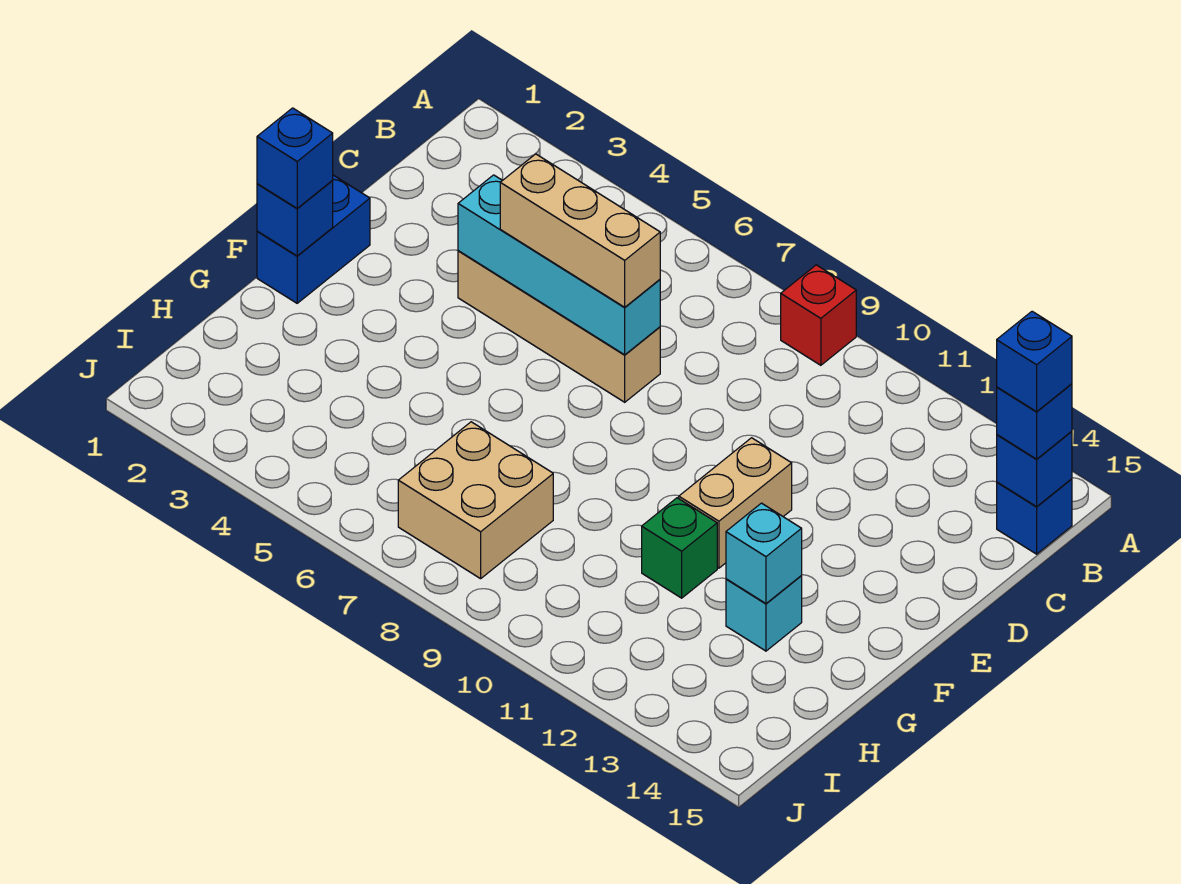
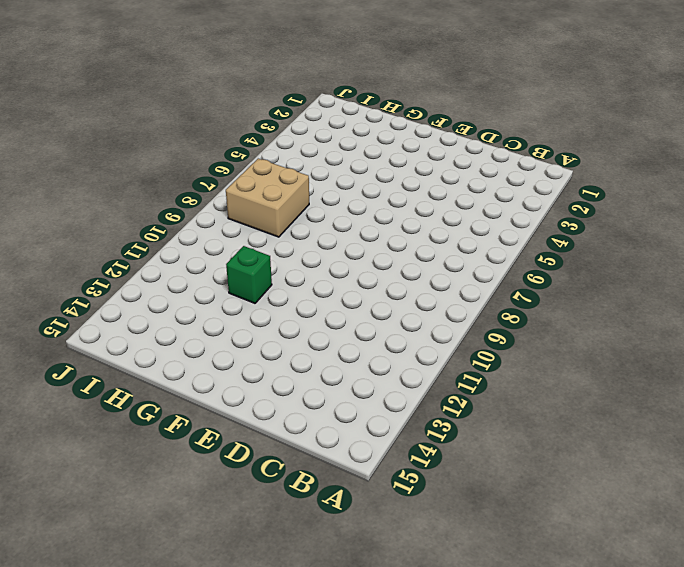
none -> red 1x1 brick [781,265,856,365]
none -> blue 1x1 brick [997,479,1072,554]
none -> tan 1x4 brick [458,251,660,402]

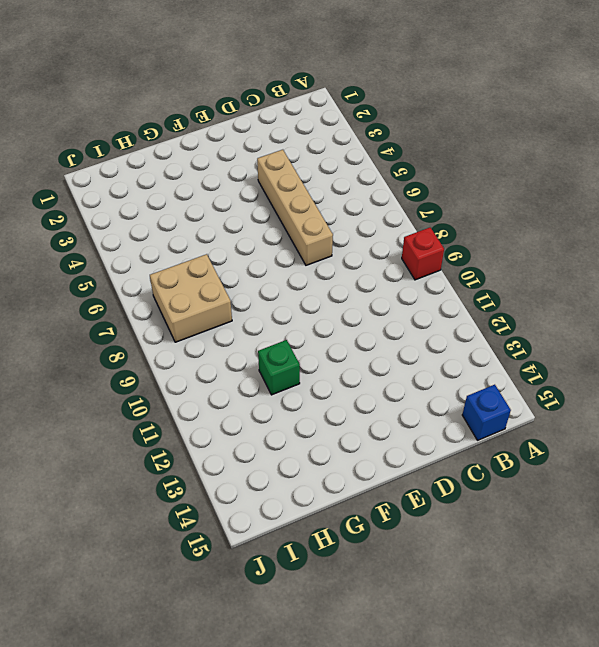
none -> blue 1x2 brick [257,175,370,303]
none -> tan 1x2 brick [679,438,792,568]
none -> cyan 1x1 brick [726,576,802,651]

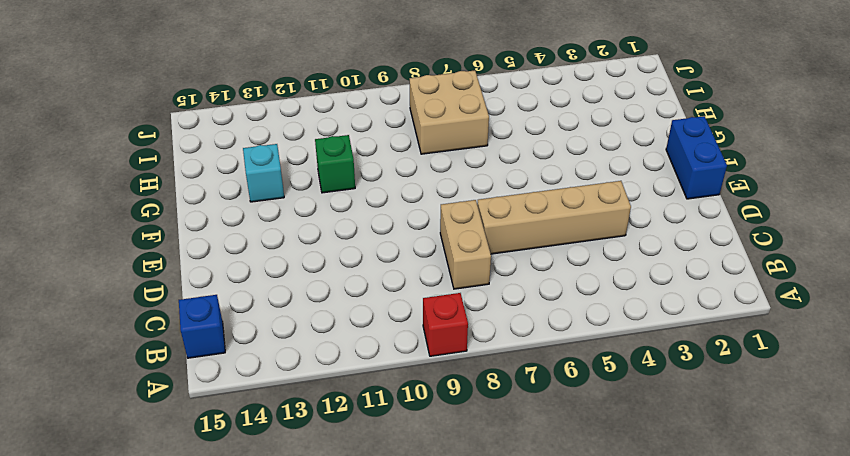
tan 1x2 brick [440,200,491,289] -> tan 1x2 brick moved to [679,438,792,568]
none -> blue 1x1 brick [997,431,1072,507]
none -> cyan 1x4 brick [458,175,660,355]
none -> blue 1x1 brick [257,181,333,256]

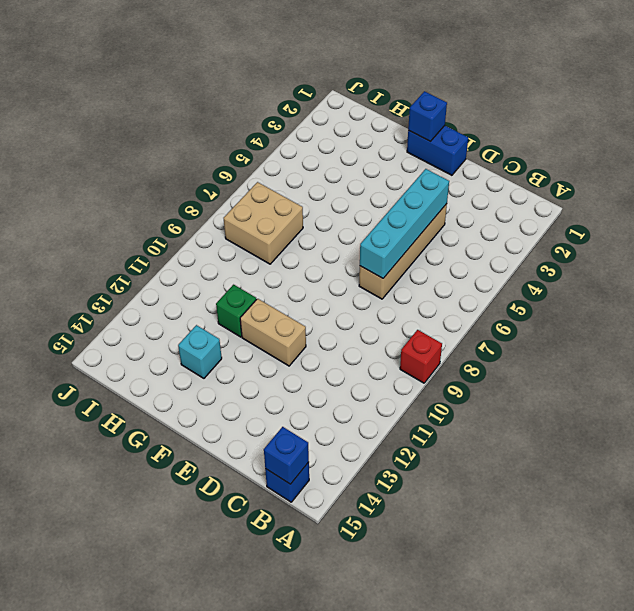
none -> cyan 1x1 brick [726,503,802,603]
none -> blue 1x1 brick [997,384,1072,459]
none -> tan 1x3 brick [500,154,660,307]

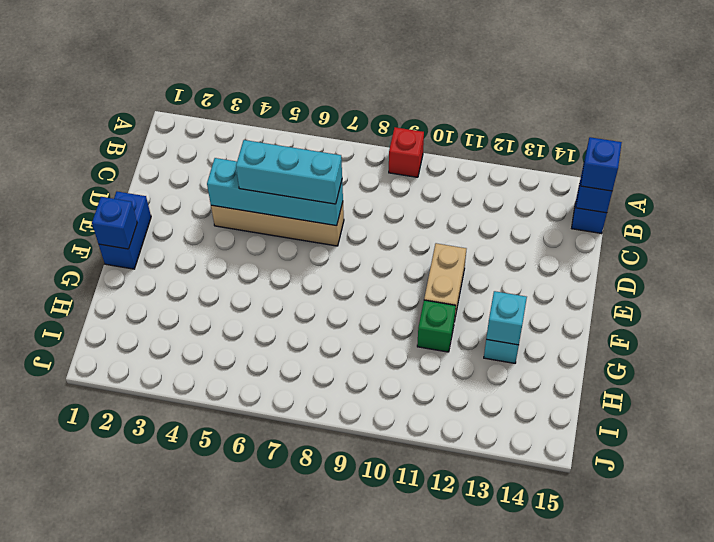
cyan 1x3 brick [236,140,342,204] -> tan 1x3 brick [500,154,660,307]
none -> tan 2x2 brick [398,422,553,579]
none -> blue 1x1 brick [257,108,333,208]
none -> blue 1x1 brick [997,311,1072,412]

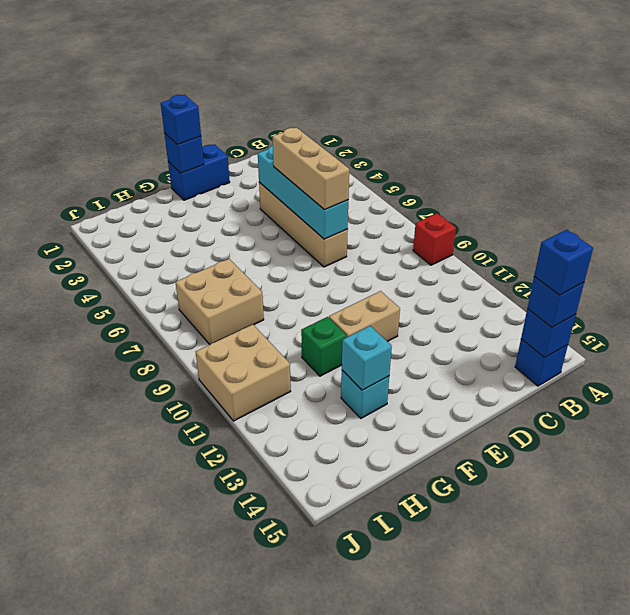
tan 2x2 brick [196,325,291,421] -> none

